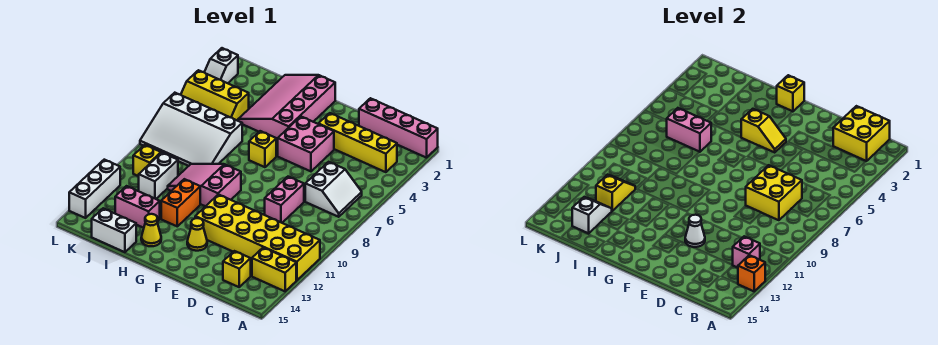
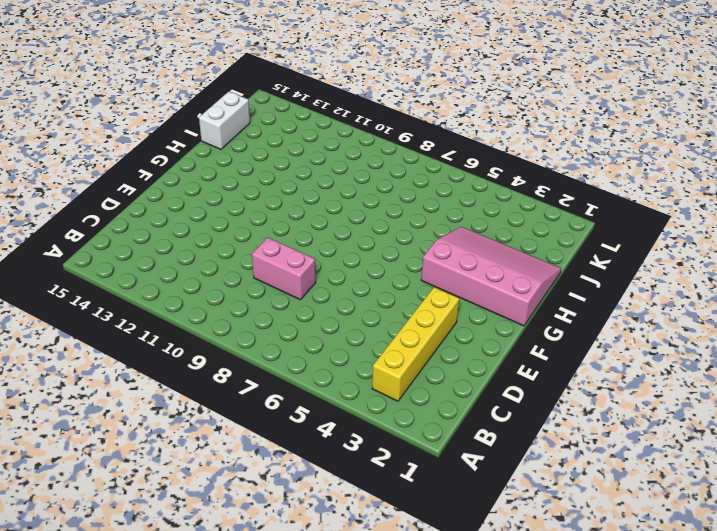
none -> pink 1x4 brick [359,98,438,158]
none -> yellow 2x6 brick [195,194,320,280]
none -> yellow 1x2 brick [252,248,296,291]
none -> white 2x2 slope [305,162,362,217]

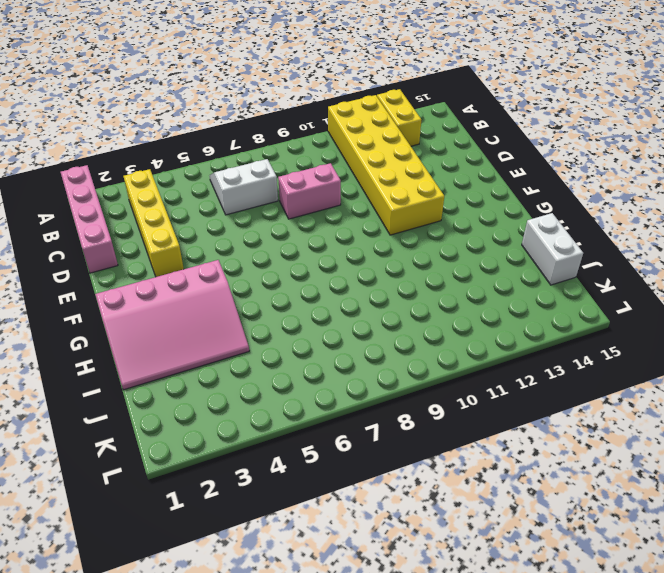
none -> yellow 1x1 brick [223,251,251,287]
none -> pink 2x2 brick [278,116,334,171]
none -> yellow 1x1 cone [187,218,207,251]
none -> yellow 1x1 brick [249,131,276,167]

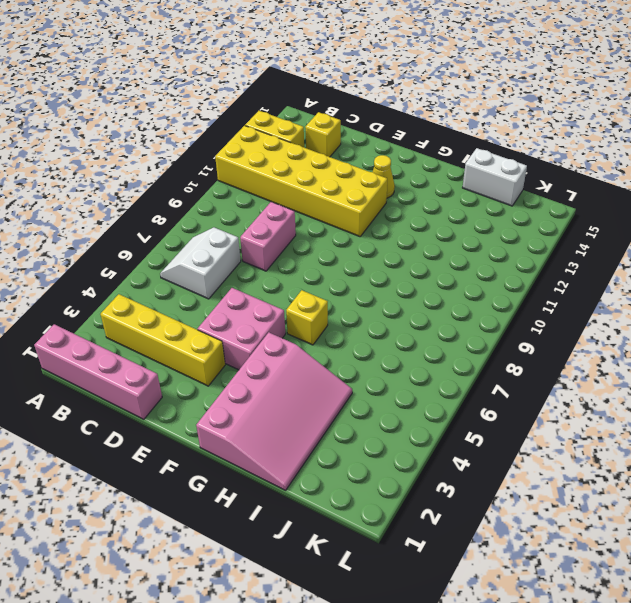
none -> pink 2x3 slope [168,164,241,206]
none -> orange 1x2 brick [161,179,200,226]
none -> yellow 1x1 cone [141,214,161,246]
none -> white 3x4 slope [140,93,242,166]

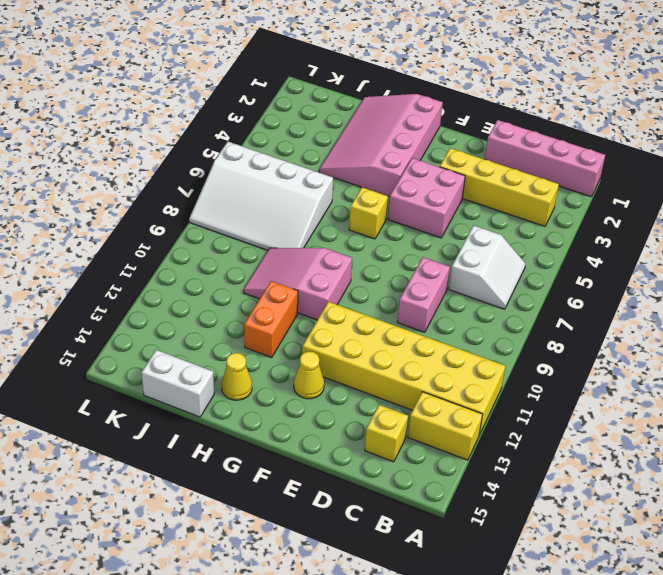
none -> pink 1x2 brick [115,186,160,228]
none -> yellow 2x3 slope [181,70,249,121]
none -> white 1x2 brick [139,153,178,199]
none -> yellow 1x1 brick [133,145,161,176]

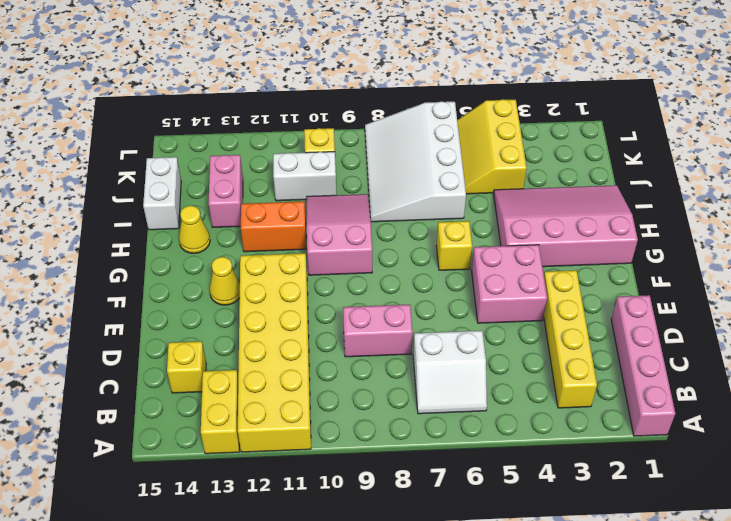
none -> white 1x2 slope [204,48,238,83]
none -> white 1x3 brick [69,160,120,218]
none -> orange 1x1 brick [738,255,765,291]
none -> yellow 2x2 brick [833,106,890,161]

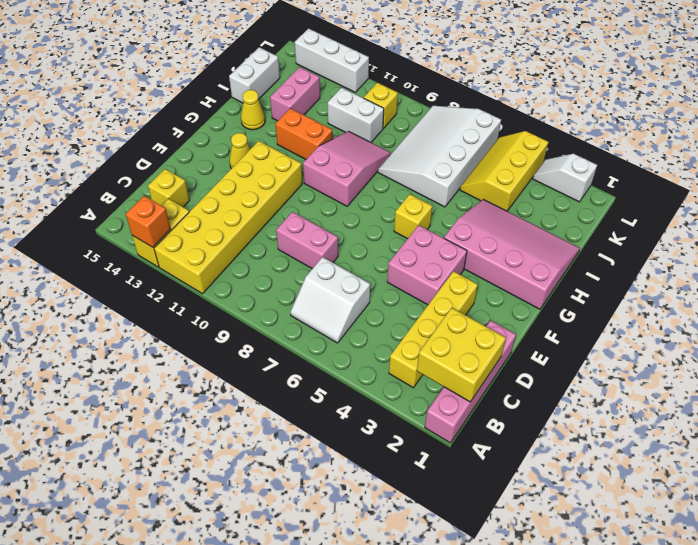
none -> pink 1x1 brick [733,236,760,268]
none -> yellow 2x2 brick [746,165,802,220]
none -> white 1x1 cone [685,215,705,247]
none -> yellow 1x2 slope [741,109,786,152]

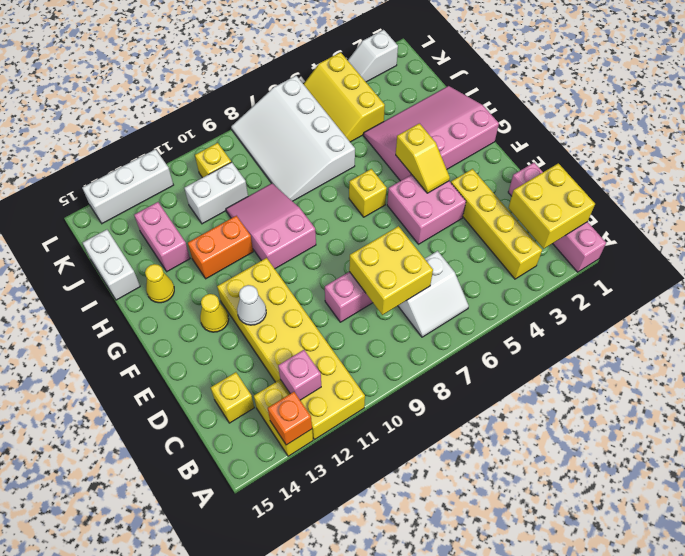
none -> yellow 1x1 brick [777,75,804,111]
none -> pink 1x2 brick [667,108,711,152]
none -> yellow 1x2 slope [596,175,635,211]
none -> white 1x2 slope [572,197,612,233]

